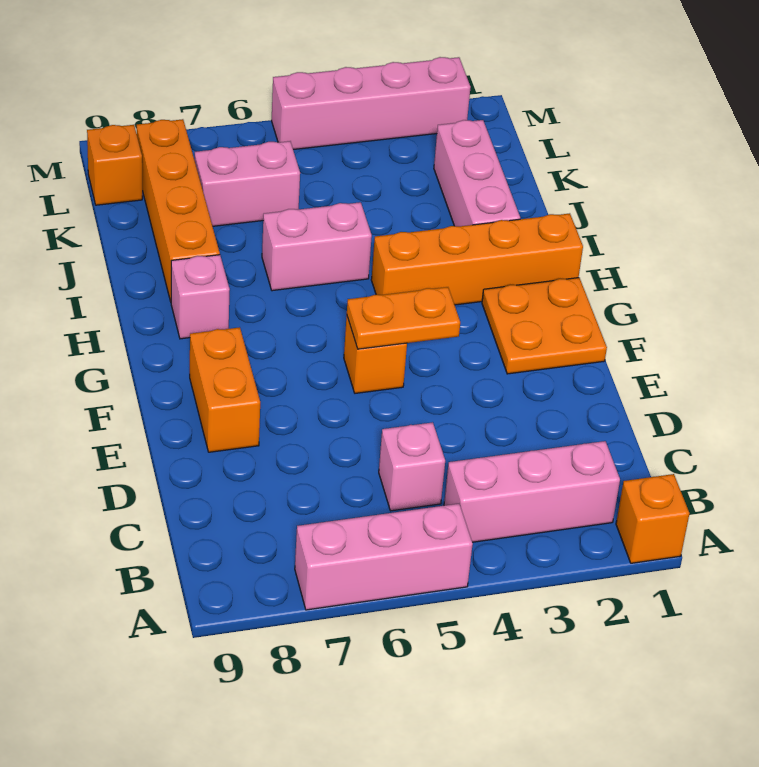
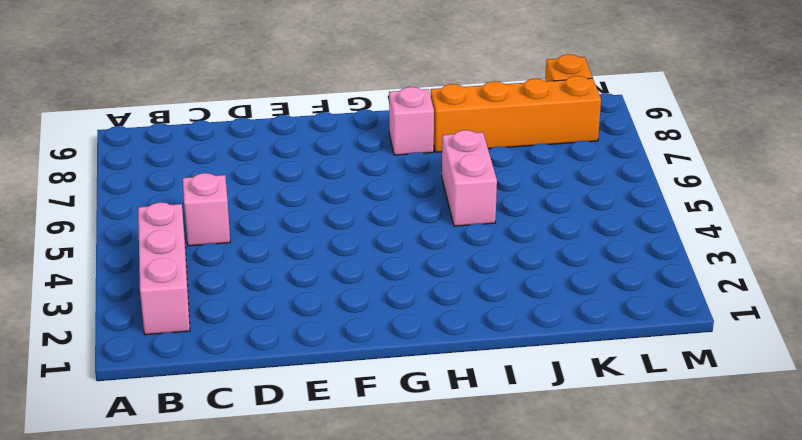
none -> orange 1x1 brick [616,474,689,563]
none -> pink 1x3 brick [295,504,473,610]
none -> orange 1x2 brick [190,327,260,452]

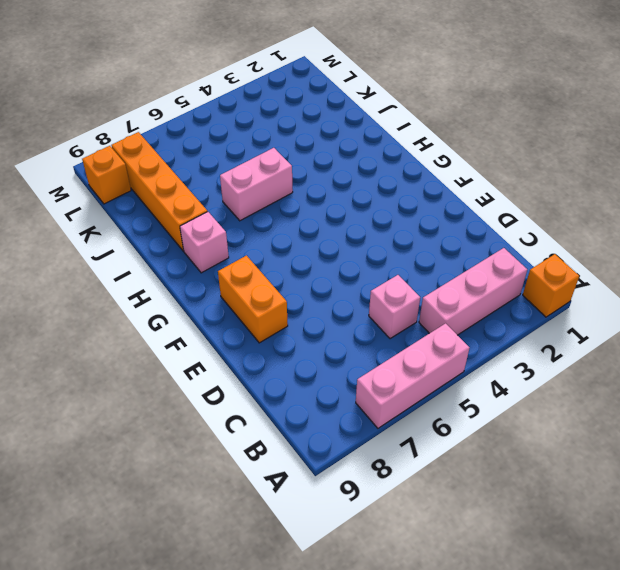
none -> orange 2x2 plate [482,278,607,374]
none -> orange 1x1 brick [344,316,407,393]
none -> orange 1x4 brick [371,213,583,305]

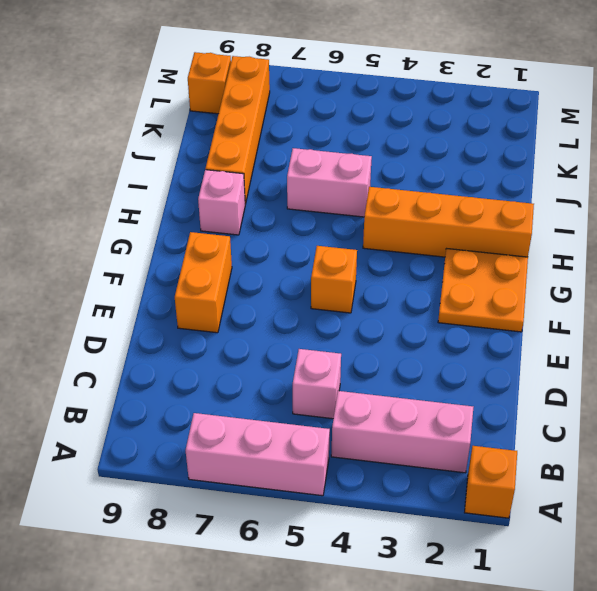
none -> pink 1x3 brick [434,120,520,226]
none -> pink 1x2 brick [194,141,300,226]
none -> pink 1x4 brick [272,57,471,150]

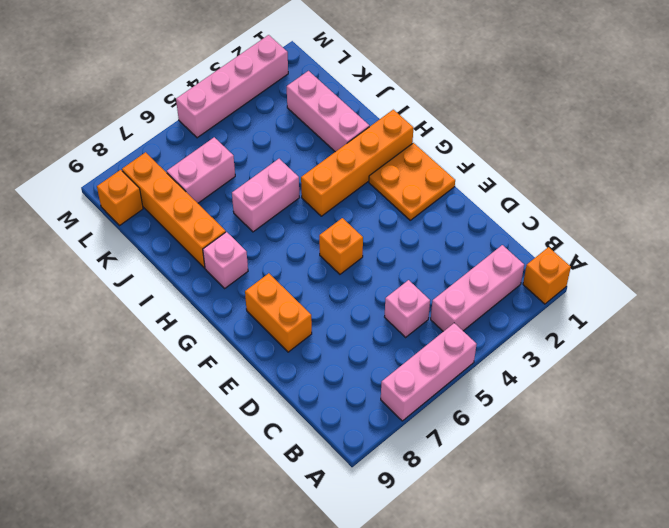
none -> orange 1x2 plate [347,287,460,349]

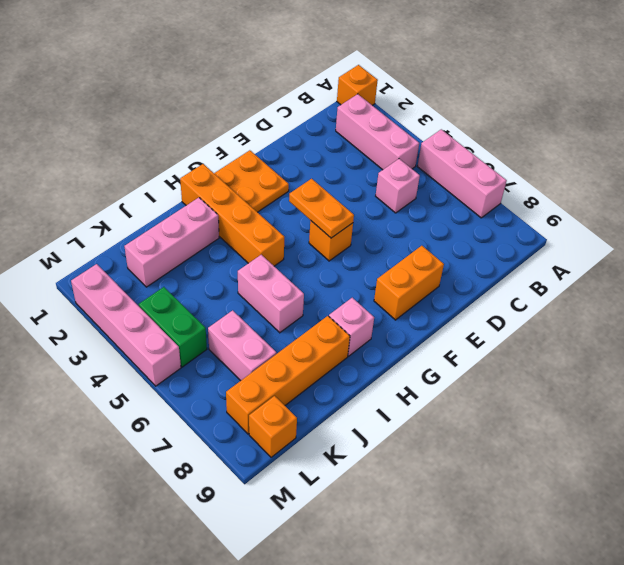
green 1x2 brick [139,287,207,367] -> none

